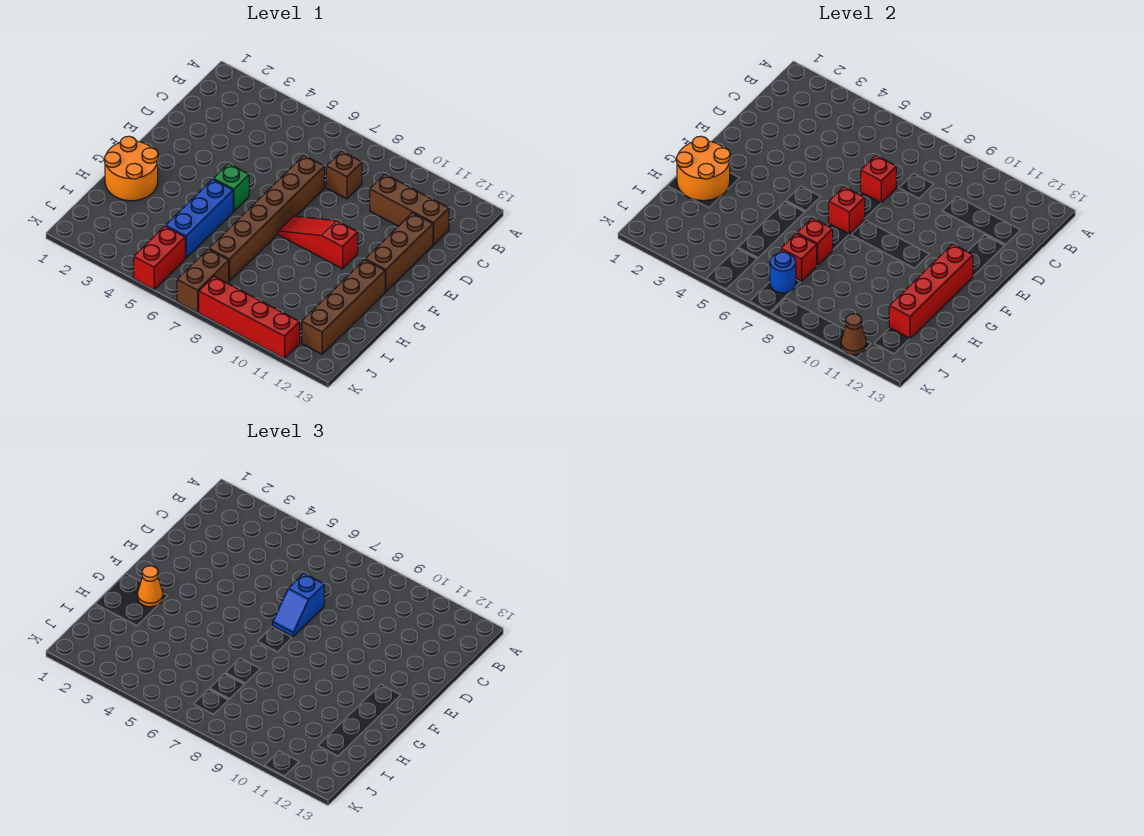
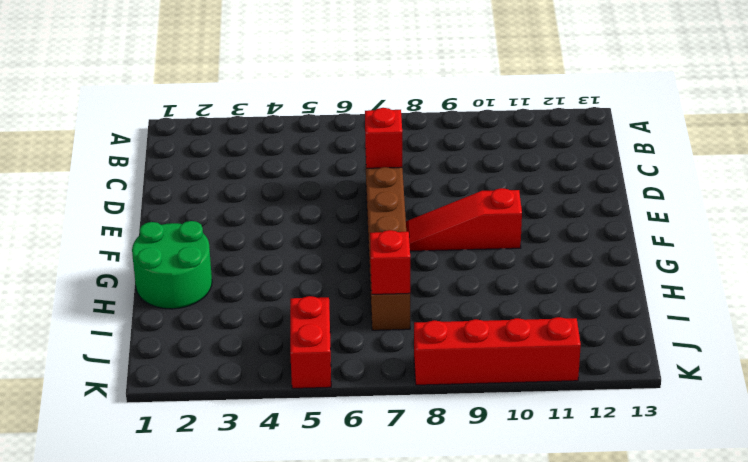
green 2x2 round brick [132,221,212,309] -> orange 2x2 round brick [105,136,158,201]
none -> brown 1x1 brick [326,151,362,199]
none -> brown 1x3 brick [370,174,449,245]
none -> brown 1x3 brick [365,213,433,292]

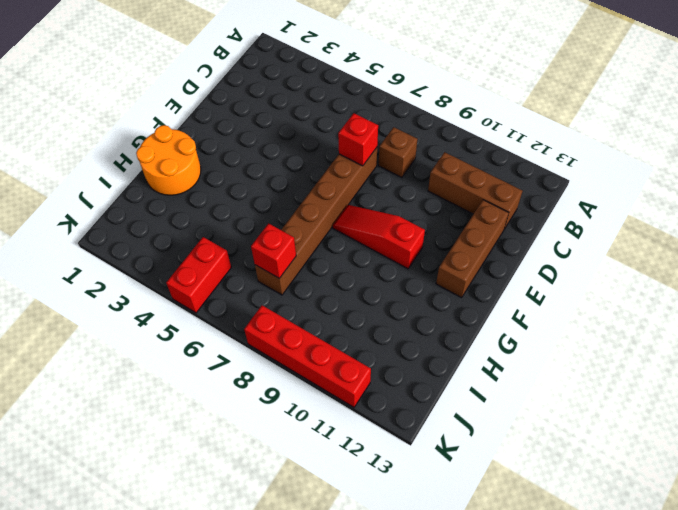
none -> green 1x1 brick [213,164,249,211]
none -> blue 1x3 brick [166,179,233,258]
none -> brown 1x4 brick [302,260,385,354]

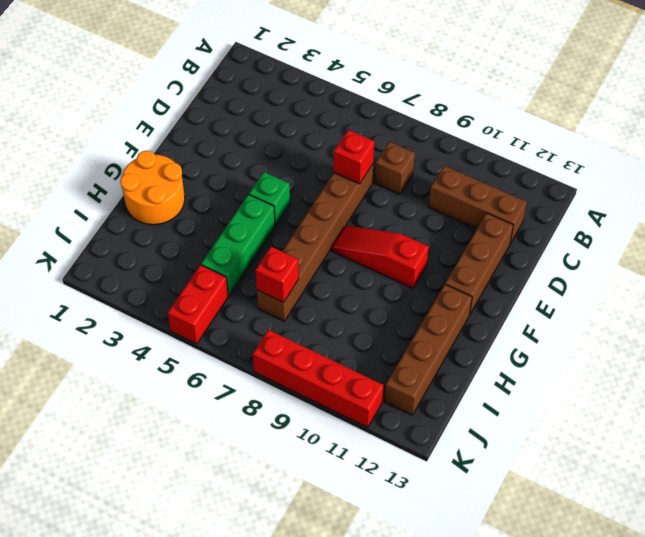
green 1x3 brick [201,194,275,295] -> blue 1x3 brick [166,179,233,258]
none -> brown 1x2 brick [177,249,229,312]
none -> red 1x1 brick [829,187,865,234]
none -> red 1x4 brick [889,244,973,338]

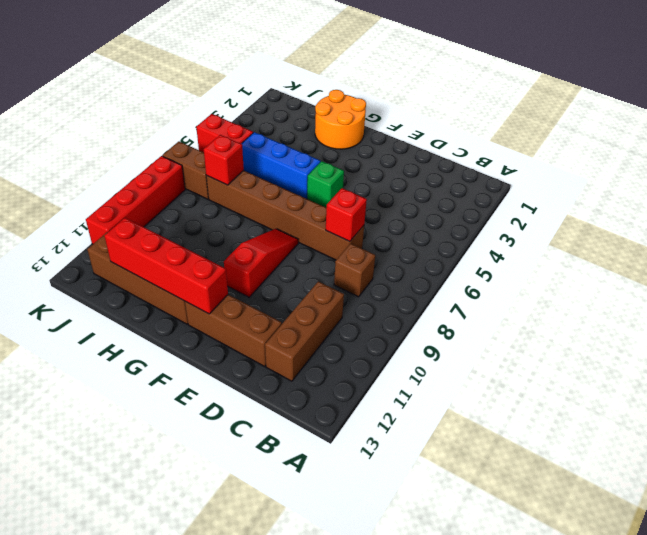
none -> red 1x1 brick [829,187,865,234]
none -> orange 2x2 round brick [677,136,730,201]
none -> red 1x1 brick [797,218,833,265]

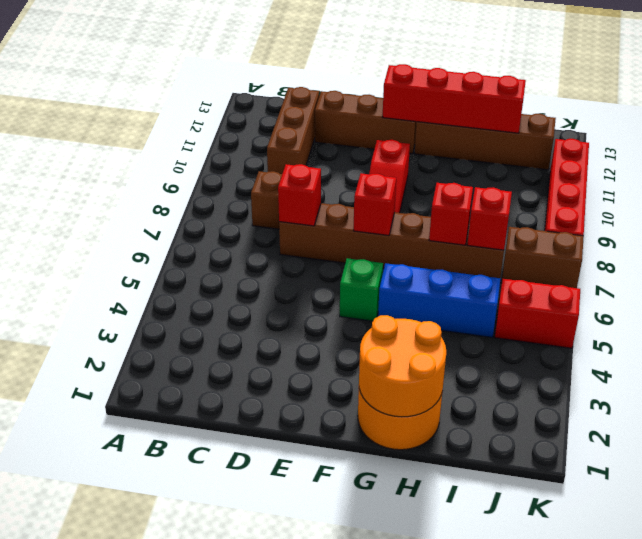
none -> blue 1x1 round brick [770,252,796,293]
none -> brown 1x1 cone [841,314,867,355]
none -> blue 1x2 slope [273,573,324,636]

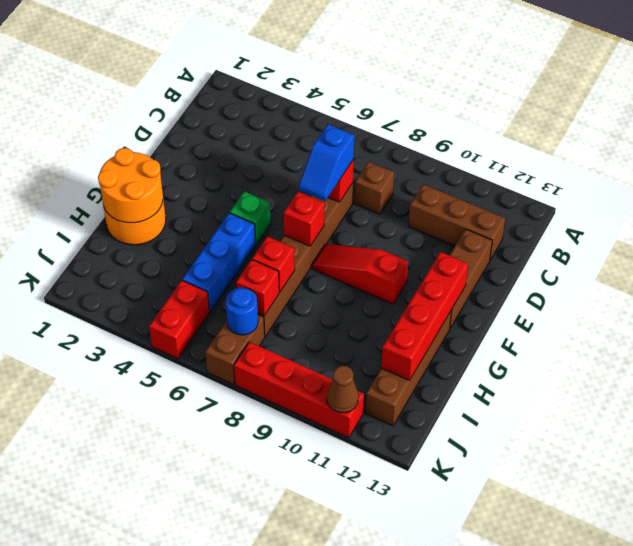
none -> orange 1x1 cone [137,566,163,607]

